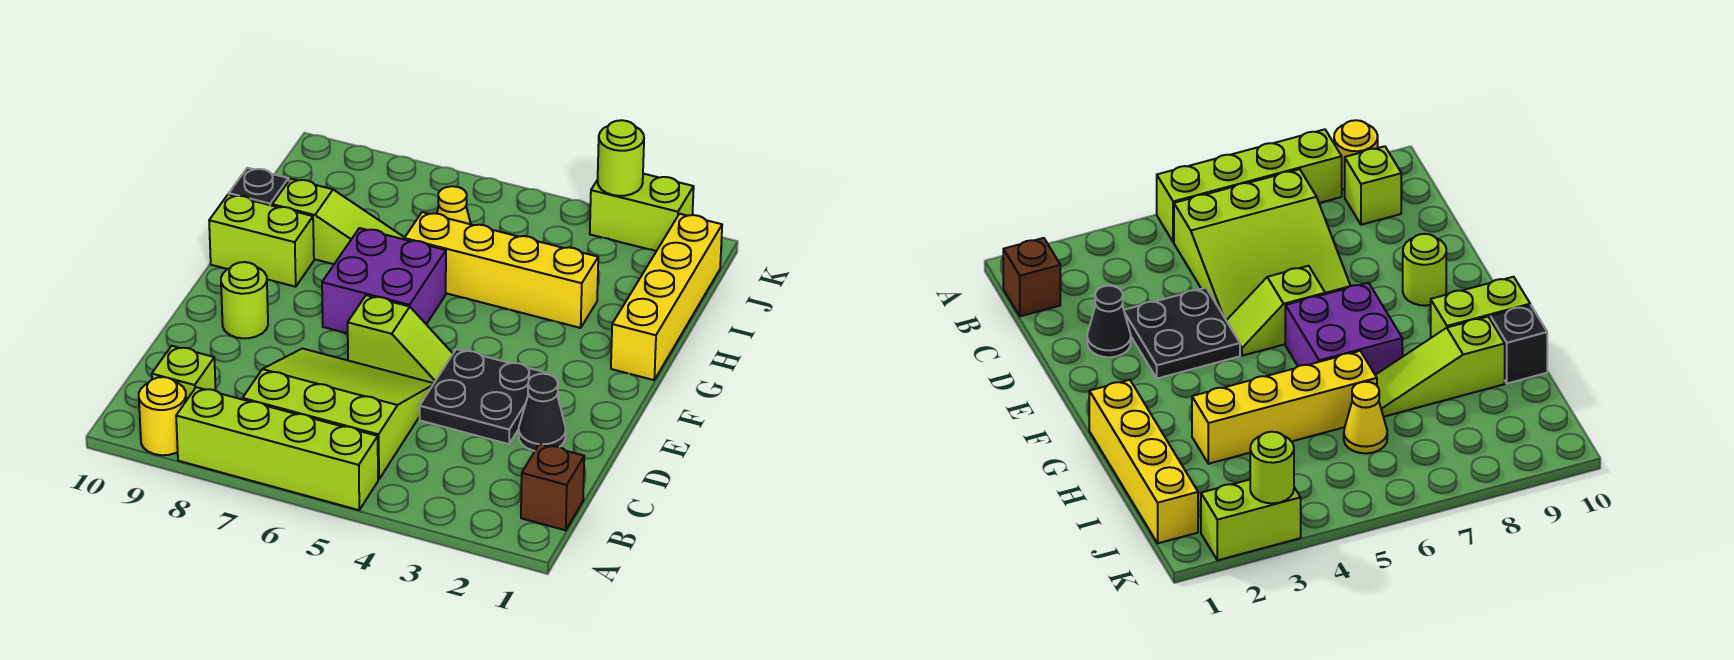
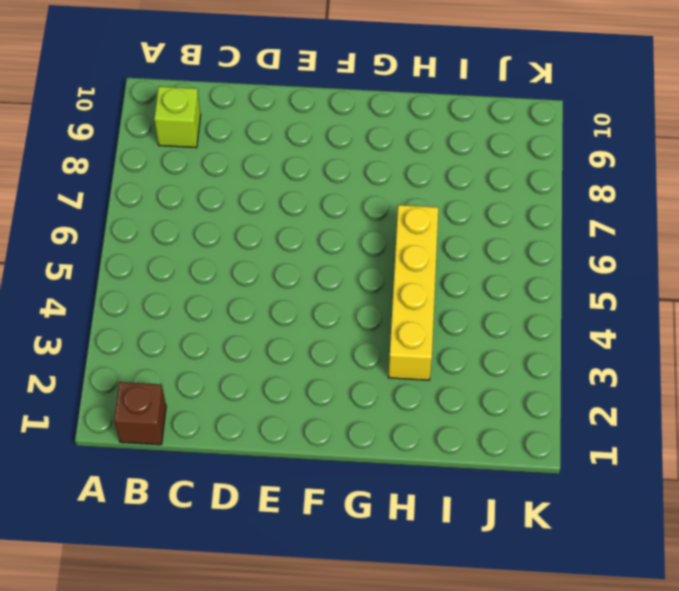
none -> lime 1x4 brick [176,387,378,510]
none -> yellow 1x1 round brick [139,377,186,455]
none -> lime 3x3 slope [243,349,434,480]

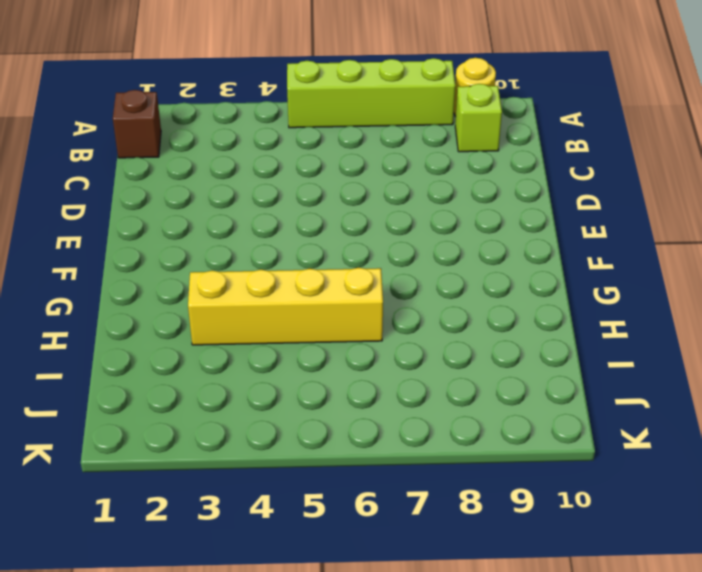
none -> lime 3x3 slope [243,349,434,480]
none -> black 1x1 cone [519,374,566,451]
none -> black 2x2 plate [420,349,545,444]

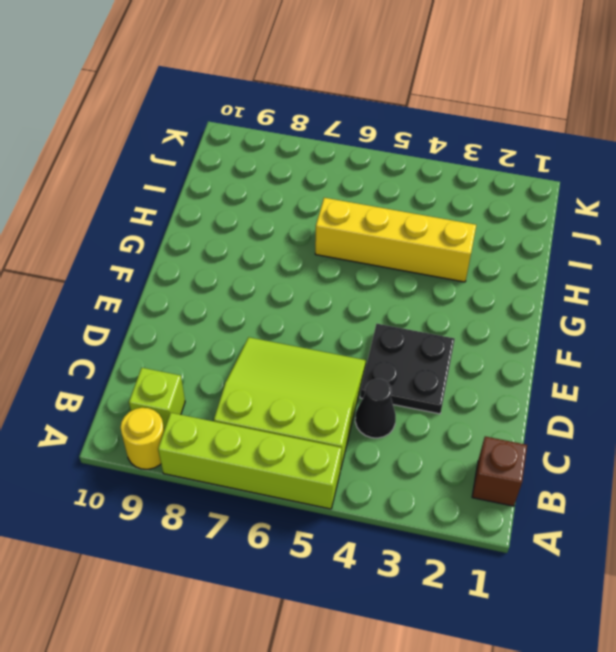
black 1x1 cone [355,379,396,438] -> black 1x1 cone moved to [519,374,566,451]
none -> lime 1x2 slope [348,295,453,383]
none -> lime 1x1 round brick [221,262,268,338]
none -> purple 2x2 brick [322,228,446,333]

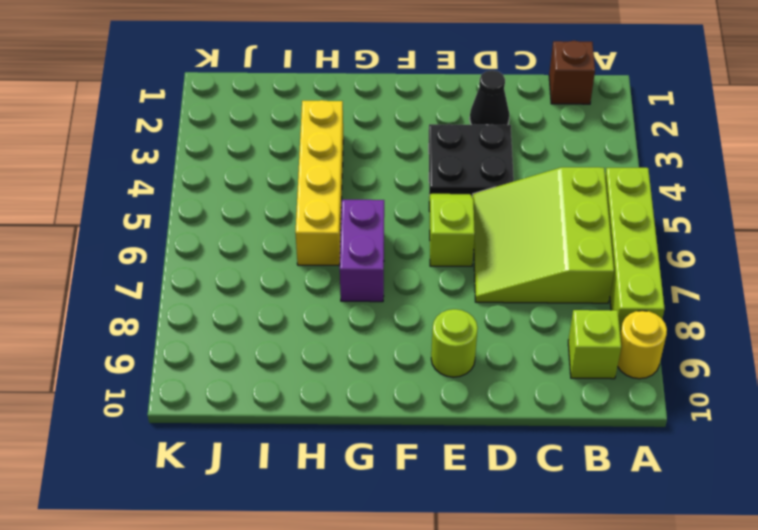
purple 1x2 brick [340,200,384,302] -> purple 2x2 brick [322,228,446,333]
none -> yellow 1x4 brick [611,214,722,380]
none -> lime 1x2 brick [209,195,314,287]
none -> lime 1x3 slope [272,179,405,264]

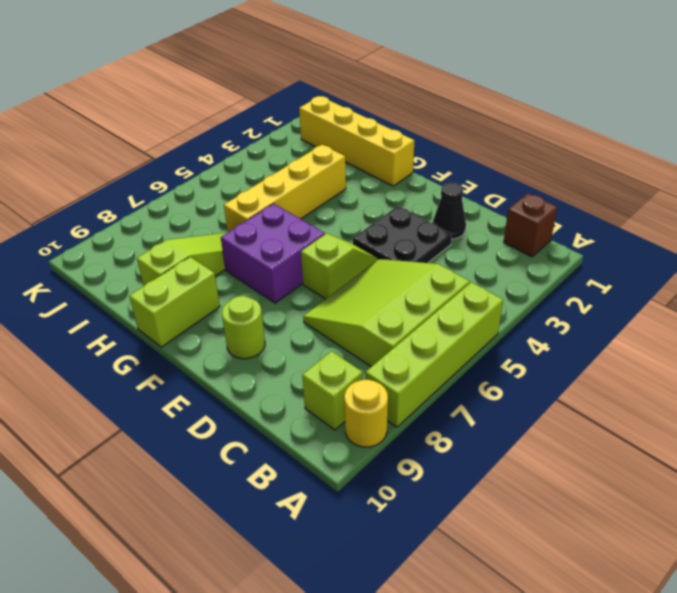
none -> black 1x1 brick [229,168,289,206]
none -> yellow 1x1 cone [437,186,471,224]
none -> lime 1x2 brick [590,174,694,251]

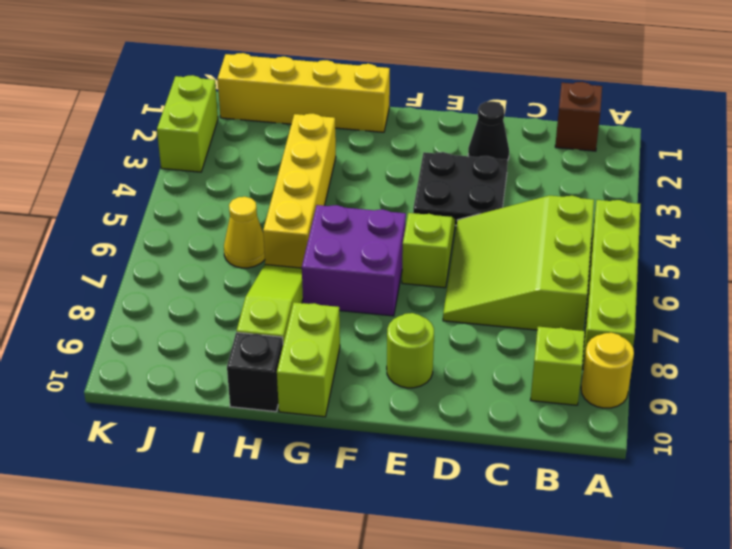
none -> lime 1x1 round brick [598,120,644,196]

